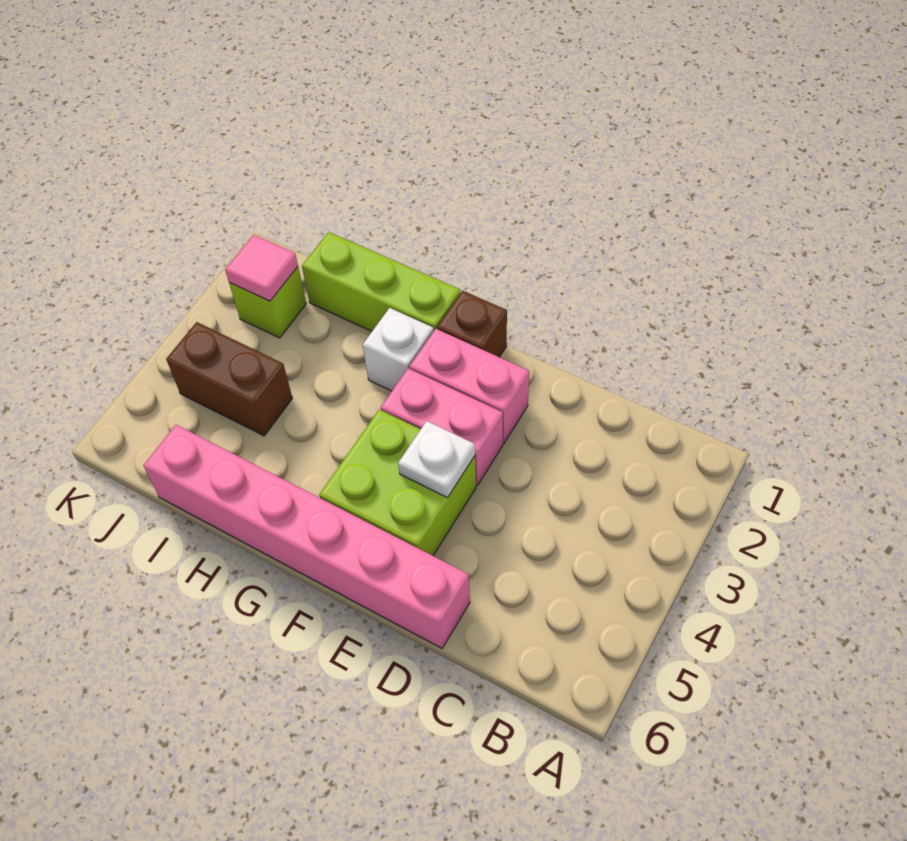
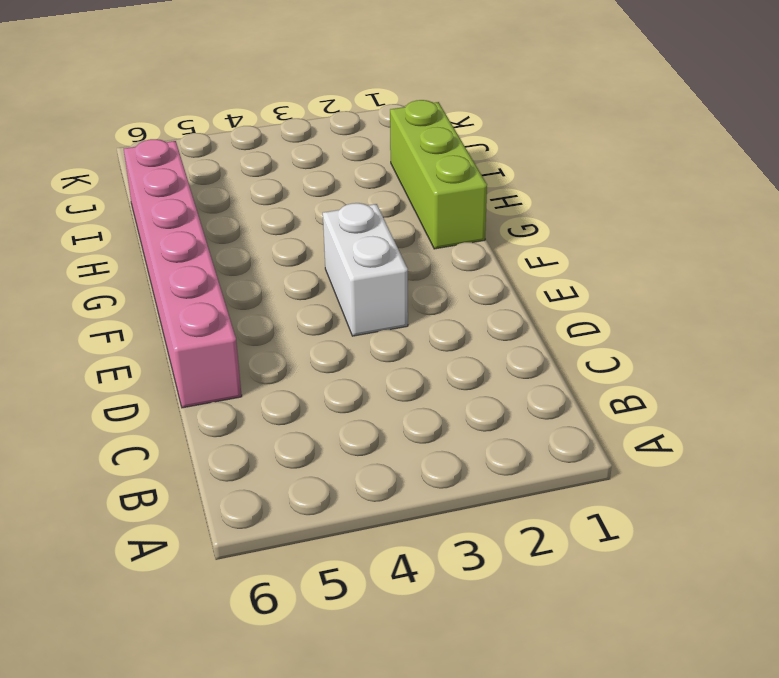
white 1x2 brick [323,203,408,336] -> pink 1x2 brick [381,368,503,485]
none -> pink 1x2 brick [409,329,529,444]
none -> lime 2x2 brick [319,410,476,556]

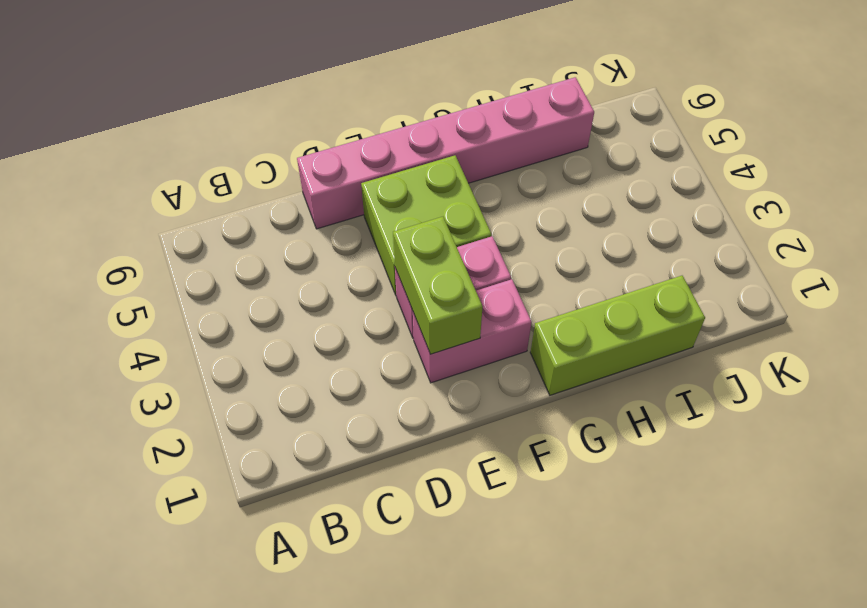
lime 1x2 brick [393,217,483,354] -> none
none -> brown 1x1 brick [437,291,507,357]
none -> white 1x1 brick [363,308,434,391]

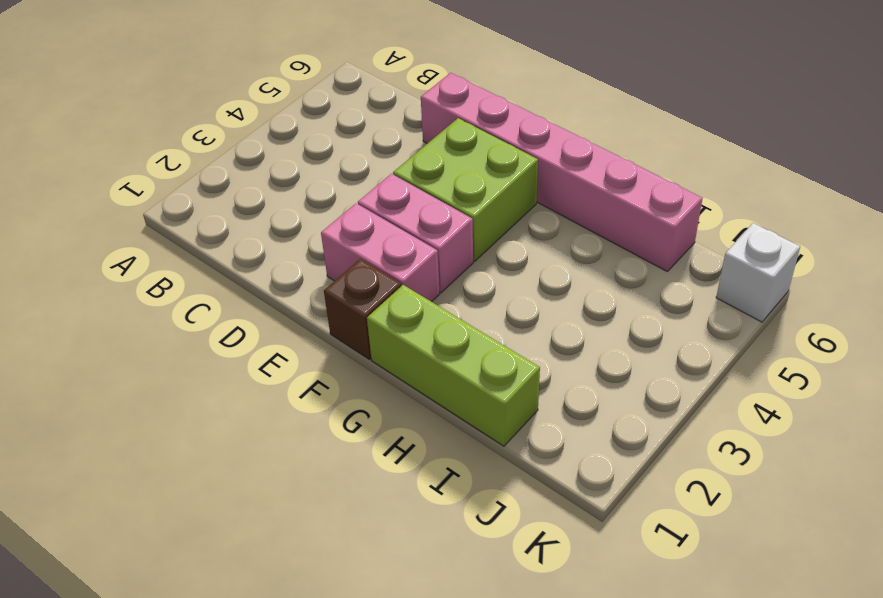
white 1x1 brick [716,223,800,322] -> white 1x1 brick moved to [363,308,434,391]
none -> brown 1x2 brick [166,322,292,436]
none -> lime 1x1 brick [229,267,306,338]

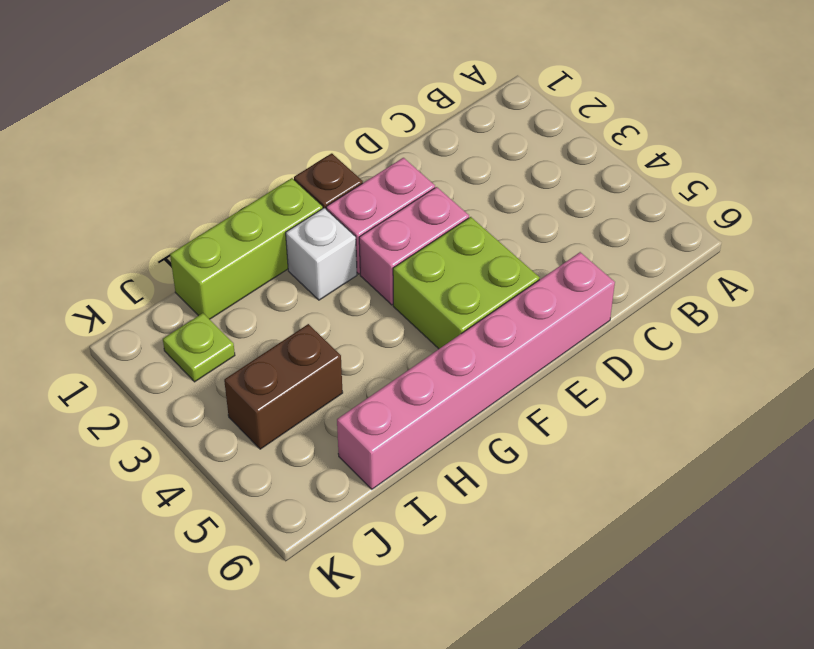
lime 1x1 plate [163,313,235,382] -> lime 1x1 brick [229,267,306,338]
none -> white 1x1 plate [398,421,475,498]
none -> pink 1x1 tile [225,235,298,301]

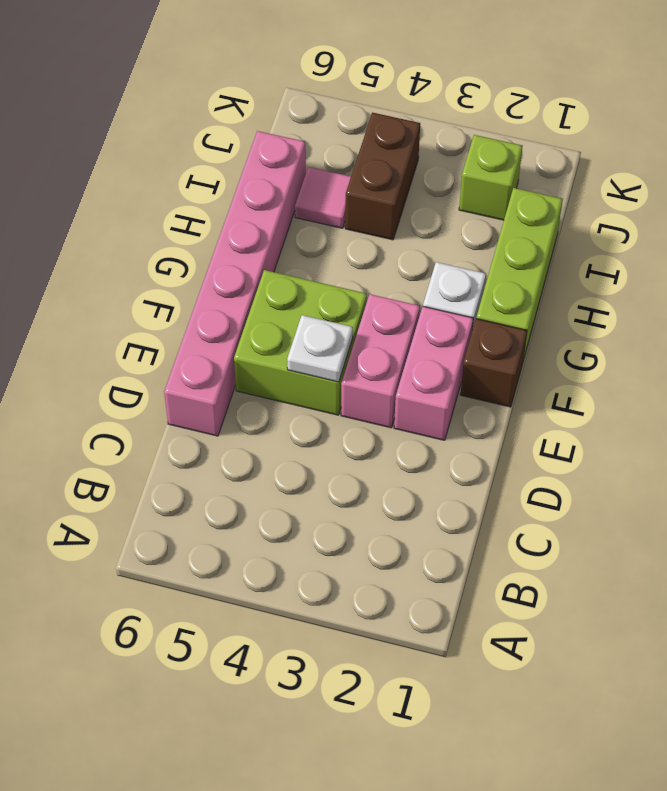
pink 1x1 tile [295,167,351,228] -> pink 1x1 tile moved to [225,235,298,301]

